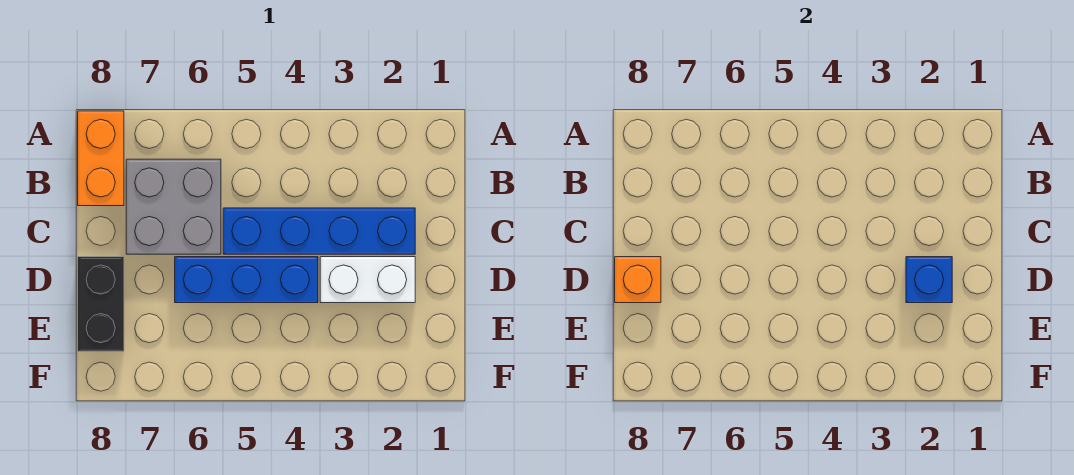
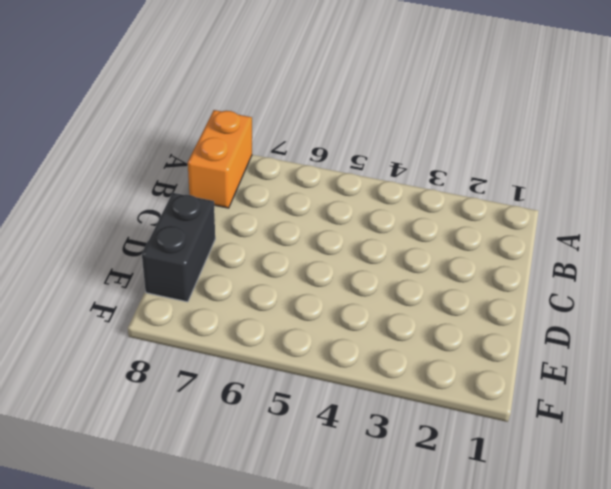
none -> grey 2x2 brick [126,159,221,254]
none -> blue 1x4 brick [223,208,415,254]

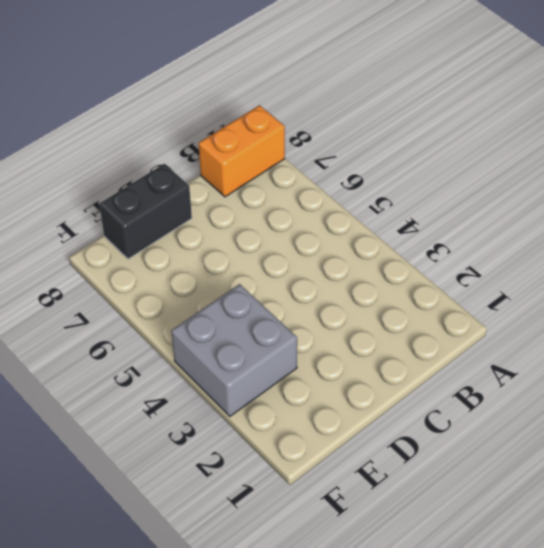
grey 2x2 brick [171,284,297,416] -> grey 2x2 brick moved to [126,159,221,254]
none -> blue 1x4 brick [223,208,415,254]
none -> white 1x2 brick [320,257,415,303]

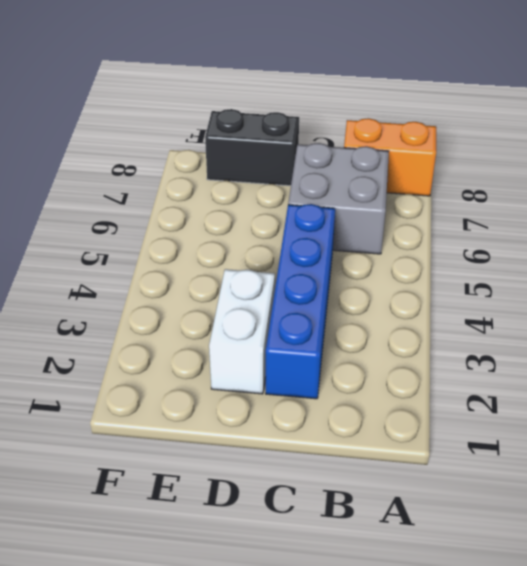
none -> blue 1x3 brick [175,257,318,303]
none -> blue 1x1 brick [906,257,952,303]

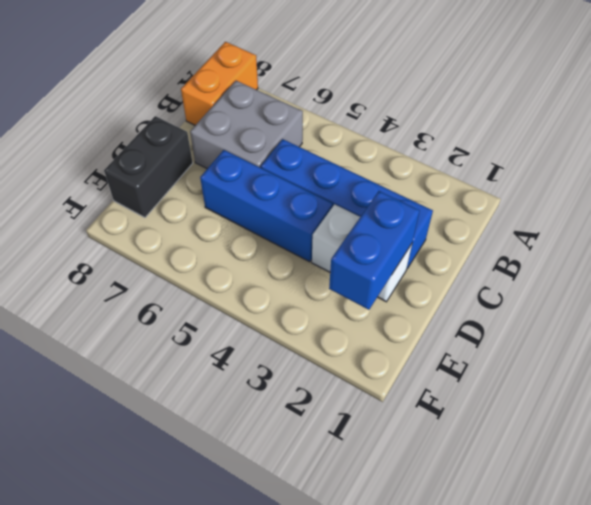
blue 1x2 brick [329,191,420,310] -> blue 1x1 brick [906,257,952,303]
none -> orange 1x1 brick [615,257,661,303]

